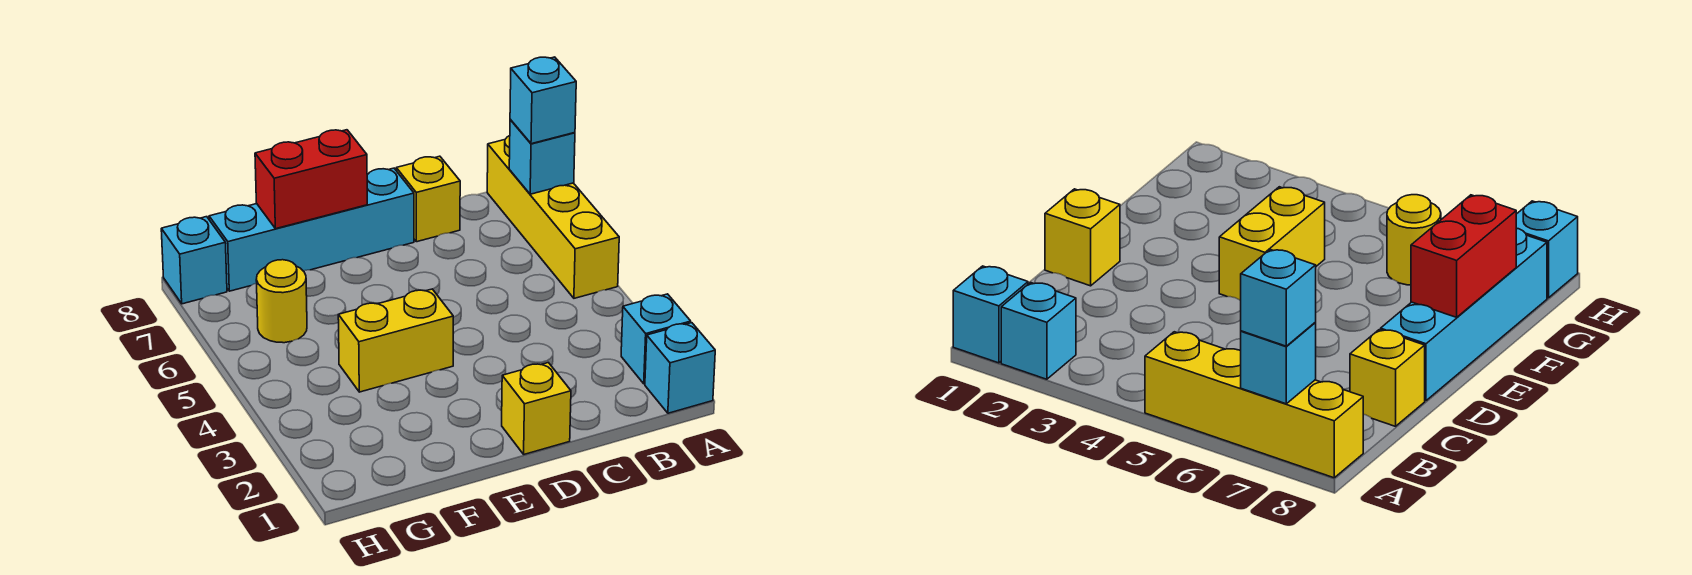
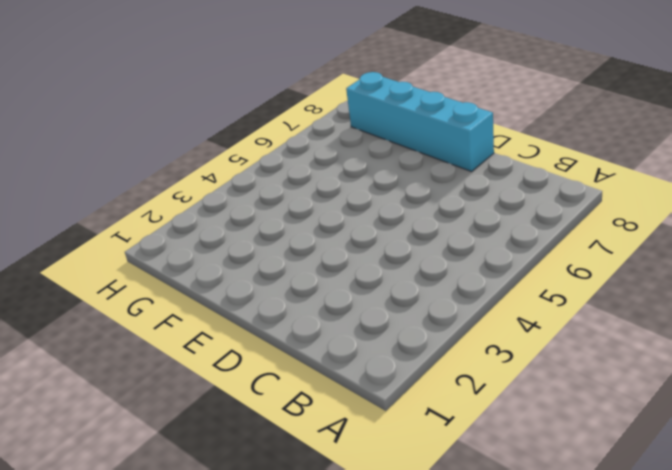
none -> cyan 1x1 brick [645,323,715,413]
none -> cyan 1x1 brick [621,294,691,384]
none -> yellow 1x4 brick [487,136,619,298]

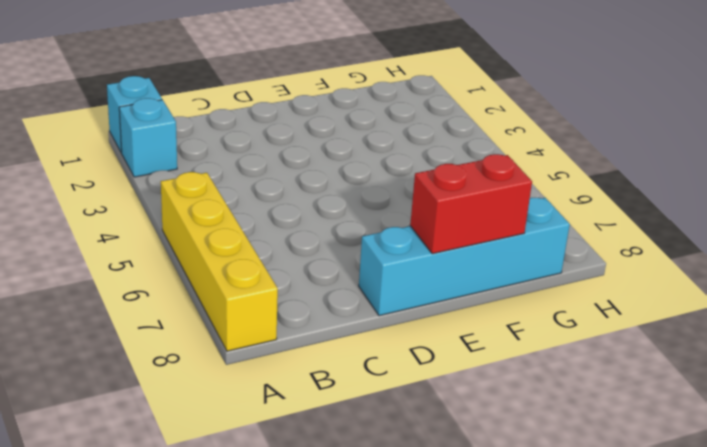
none -> yellow 1x1 brick [396,156,460,242]
none -> yellow 1x1 brick [502,363,571,454]
none -> yellow 1x2 brick [338,289,453,392]

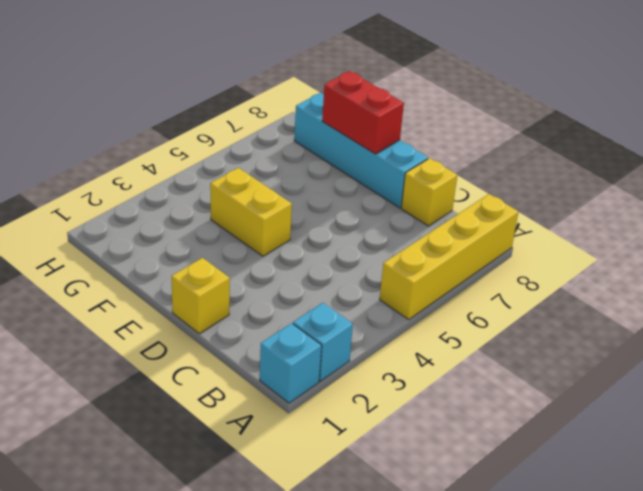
none -> yellow 1x1 round brick [256,260,307,343]
none -> cyan 1x1 brick [161,217,227,304]
none -> cyan 1x1 brick [509,119,575,194]

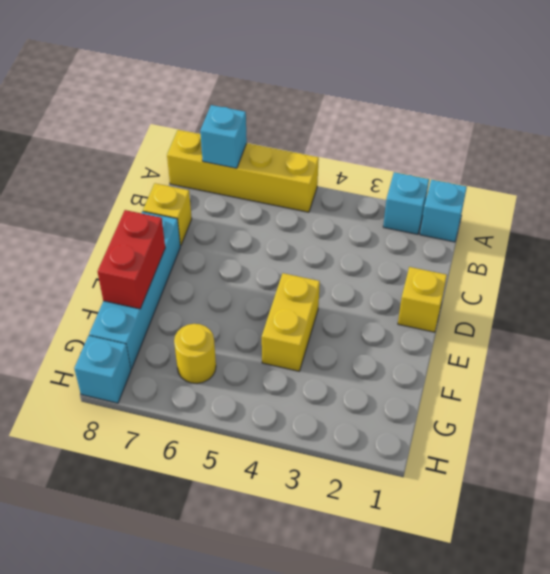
none -> cyan 1x1 brick [510,57,576,144]

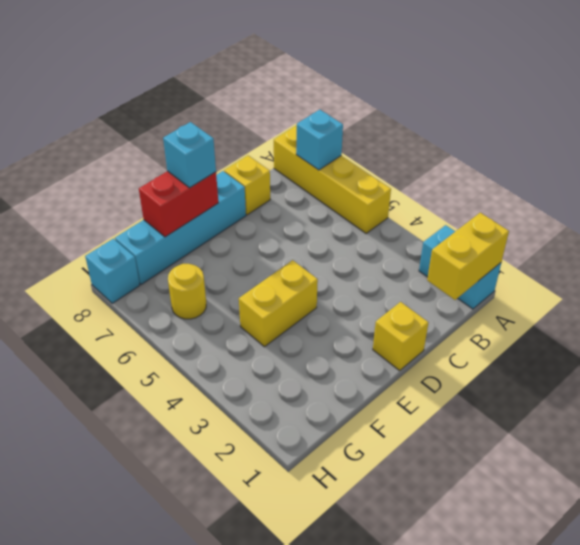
yellow 1x2 brick [427,213,509,300] -> none
cyan 1x1 brick [163,122,216,188] -> cyan 1x1 brick moved to [510,57,576,144]

